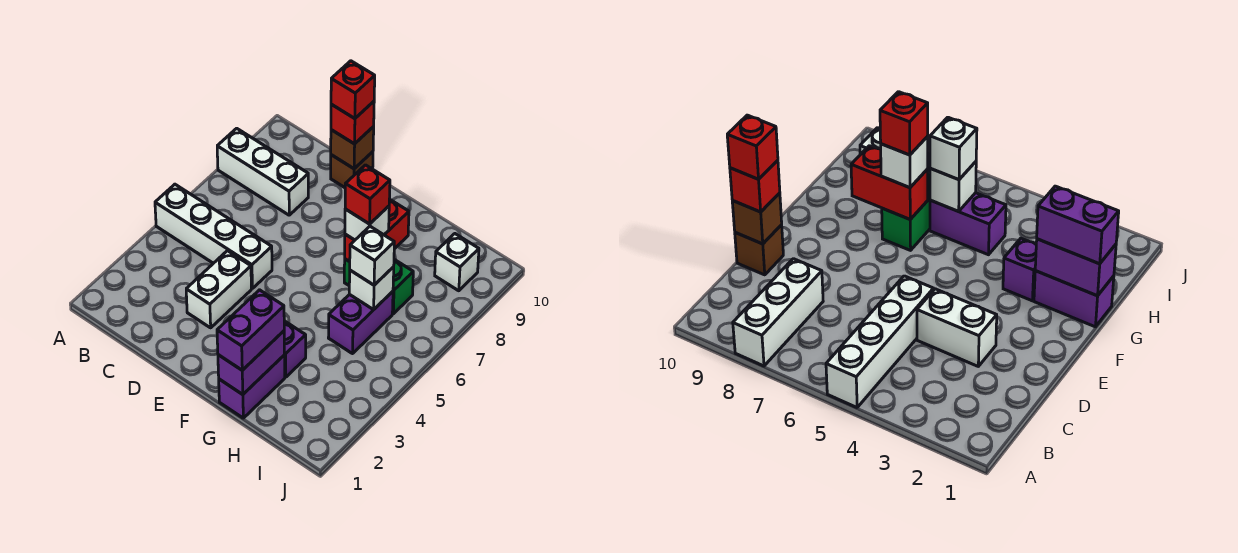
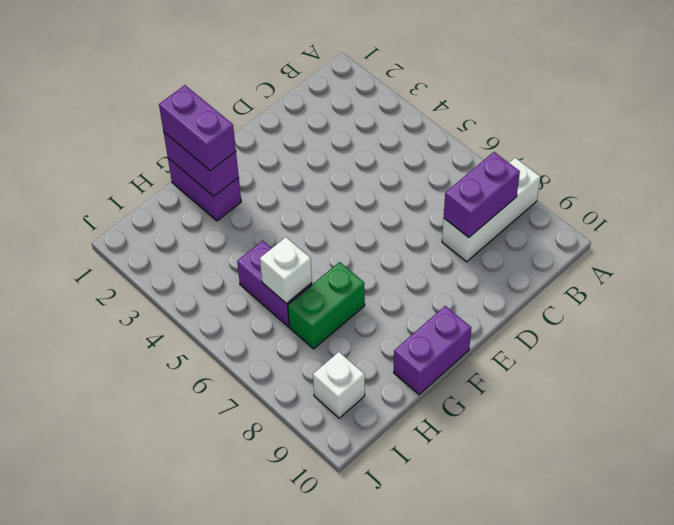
purple 1x2 brick [444,152,520,238] -> none
purple 1x2 brick [394,306,471,395] -> none
none -> white 1x4 brick [155,184,272,288]
none -> white 1x2 brick [186,251,251,328]
none -> brown 1x1 brick [331,152,373,188]

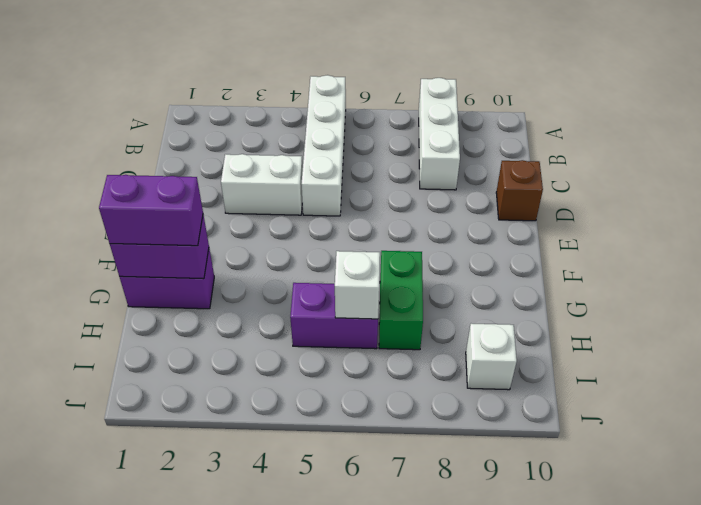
none -> purple 1x1 brick [284,321,306,377]
none -> brown 1x1 brick [331,127,374,169]
none -> red 1x2 brick [345,199,409,262]

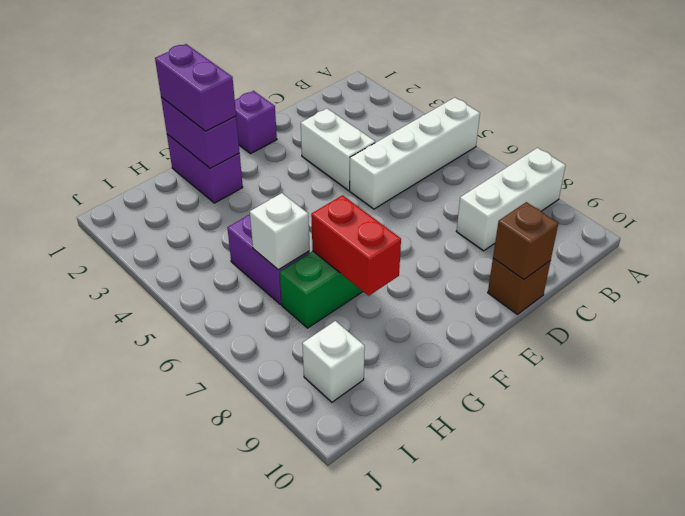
purple 1x1 brick [235,91,277,154] -> purple 1x1 brick moved to [284,321,306,377]
none -> red 1x1 brick [331,101,374,144]
none -> white 1x1 brick [345,206,389,240]
none -> white 1x1 brick [350,226,394,285]

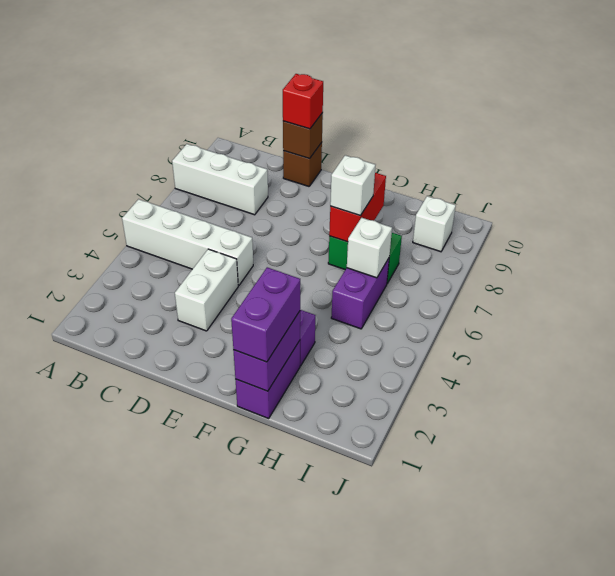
none -> white 1x1 brick [350,226,394,285]
none -> red 1x1 brick [331,61,375,119]
none -> red 1x1 brick [345,165,390,224]

